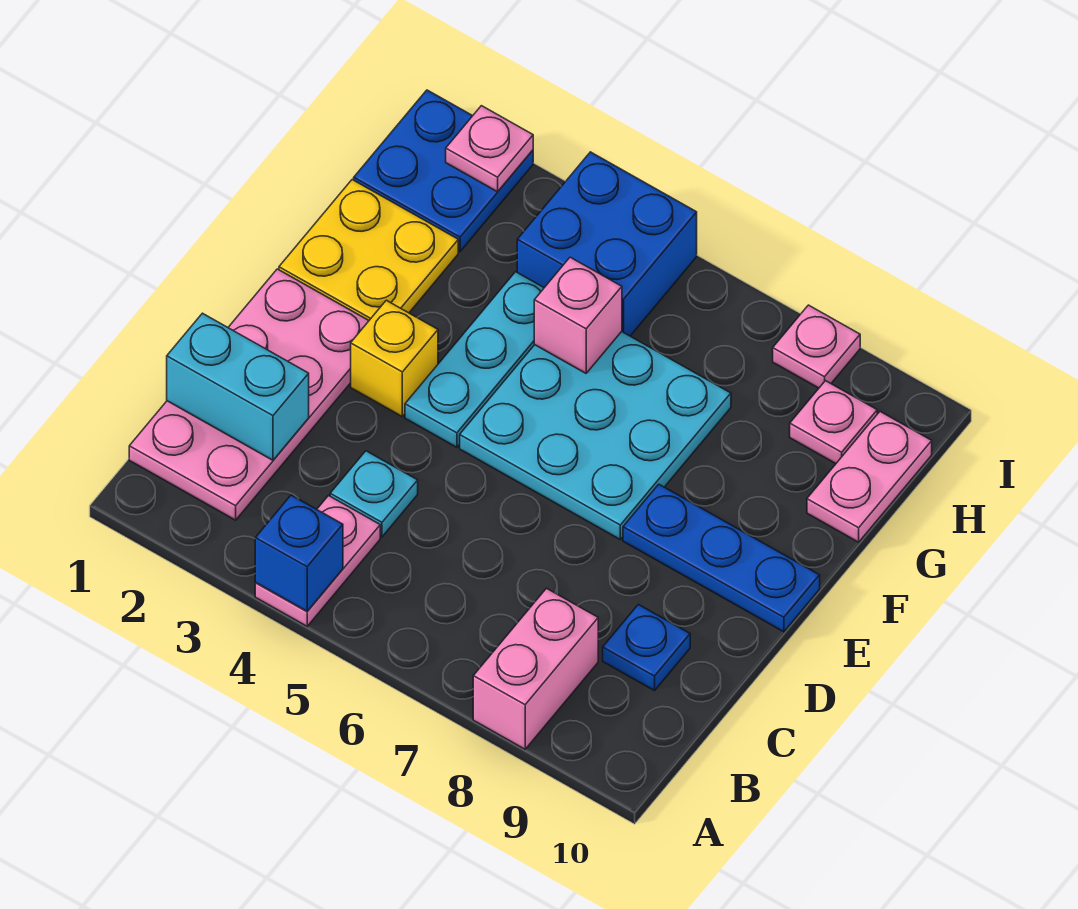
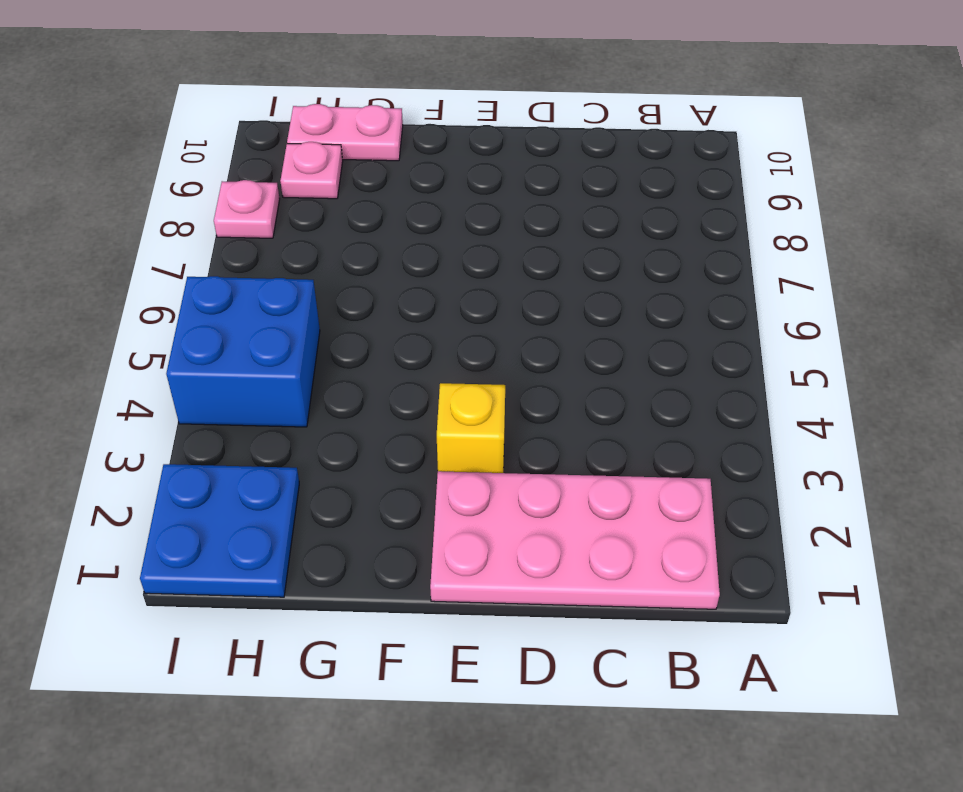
none -> pink 1x2 plate [255,496,380,626]
none -> pink 1x2 brick [473,588,598,749]
none -> cyan 1x1 plate [330,451,418,537]

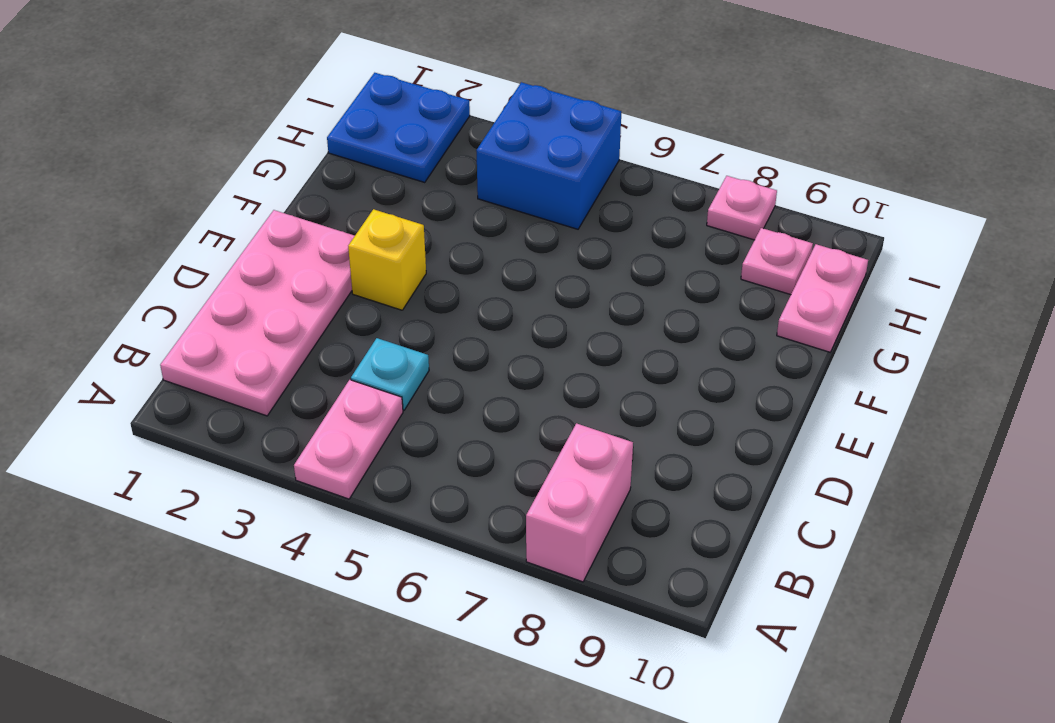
none -> blue 1x1 plate [603,605,690,691]
none -> cyan 1x3 plate [405,272,544,447]
none -> cyan 3x3 plate [460,332,731,539]

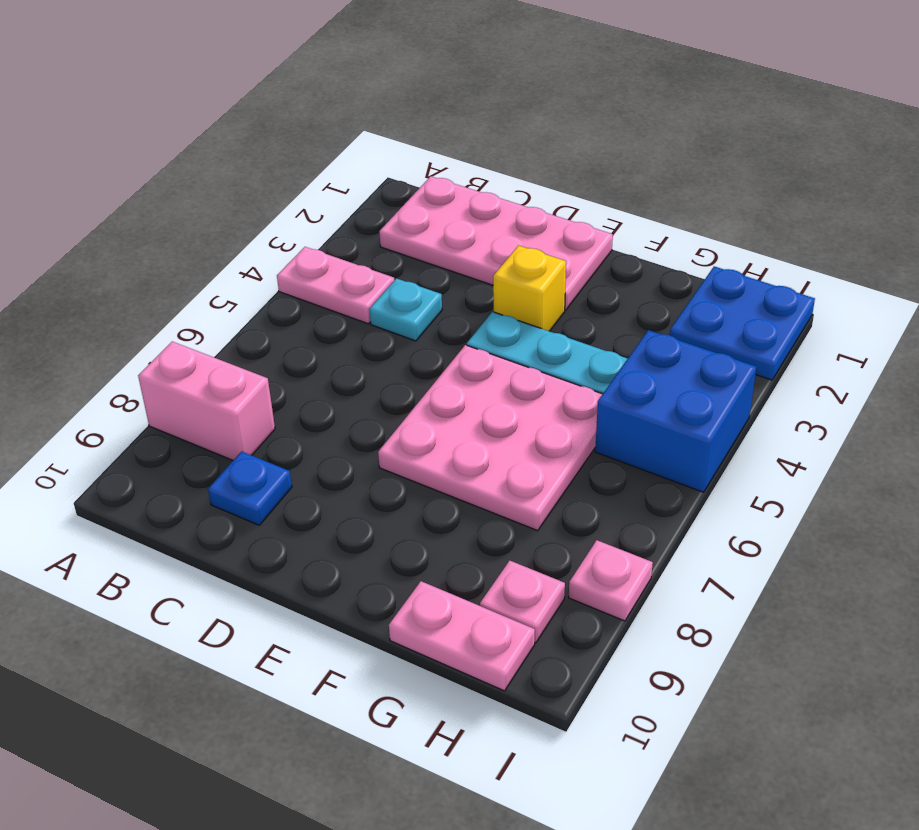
pink 3x3 plate [378,345,602,531] -> cyan 3x3 plate [460,332,731,539]
none -> blue 1x3 plate [623,484,820,632]
none -> yellow 2x2 plate [279,180,458,320]
none -> blue 1x1 brick [255,495,343,611]

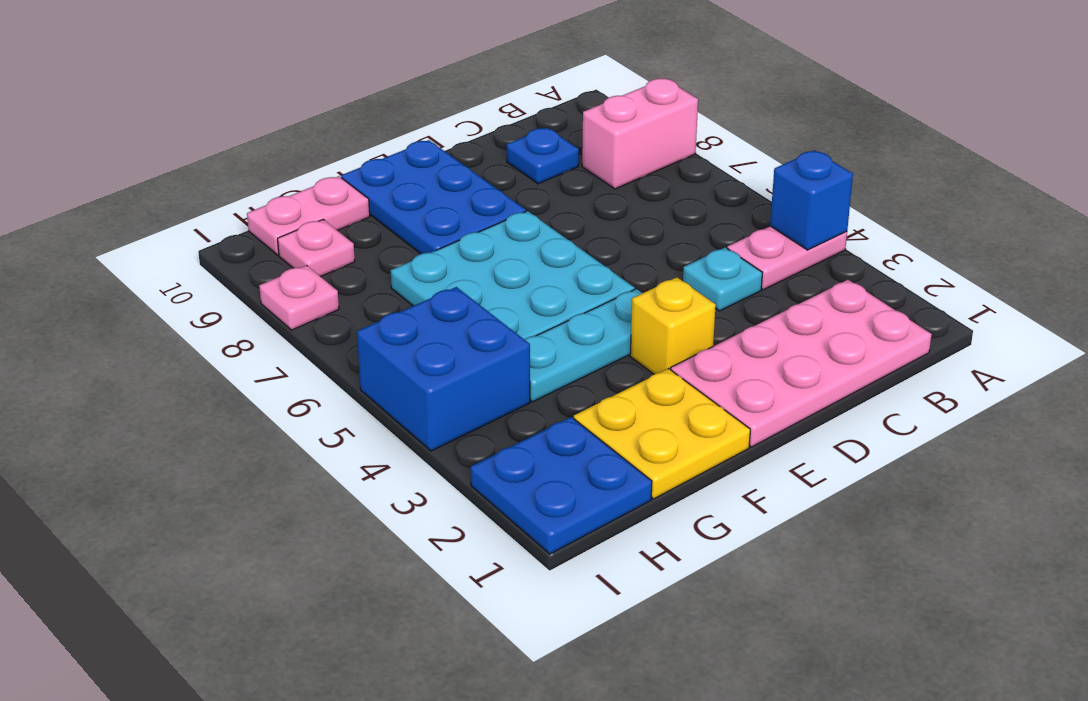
blue 2x3 plate [341,140,526,254] -> blue 1x3 plate [623,484,820,632]
none -> cyan 1x2 brick [167,313,309,460]
none -> pink 1x1 brick [534,257,622,373]
none -> pink 1x1 plate [446,106,533,192]

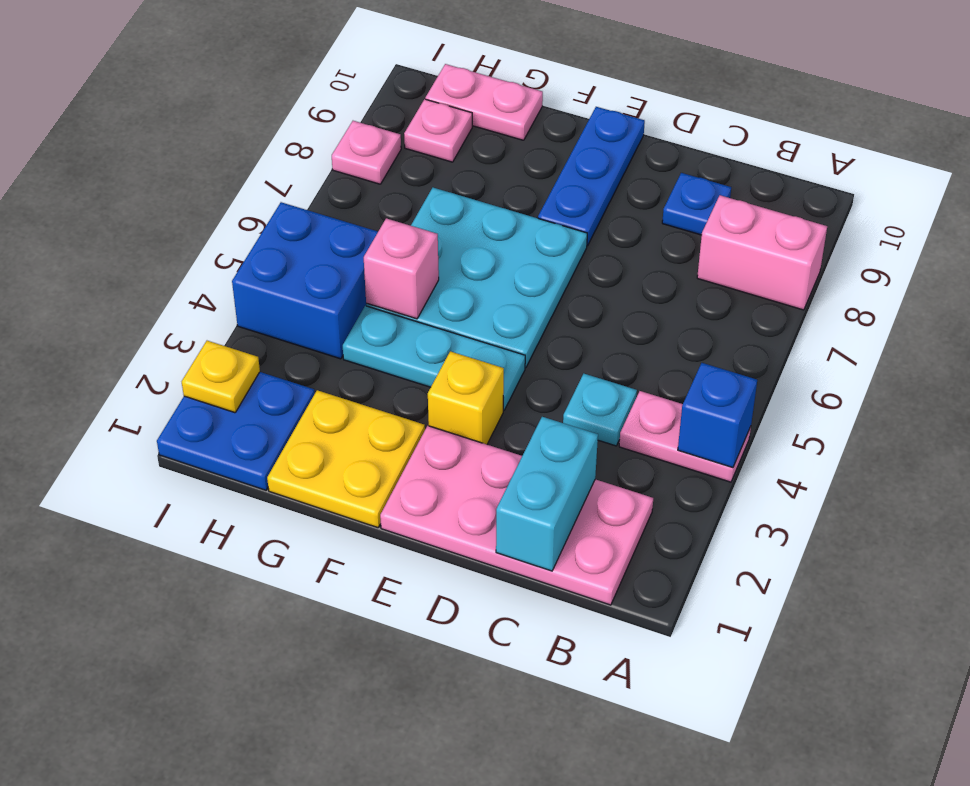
yellow 1x1 plate [182,341,260,413] -> pink 1x1 plate [446,106,533,192]

